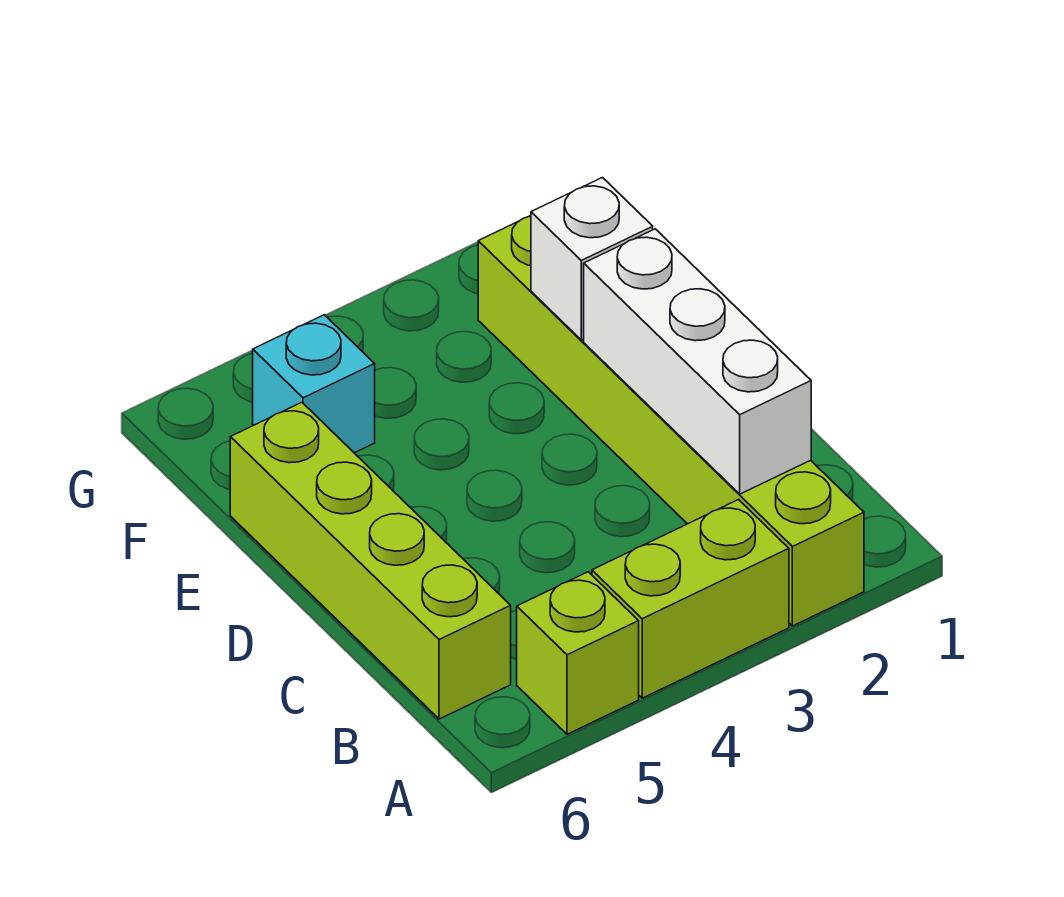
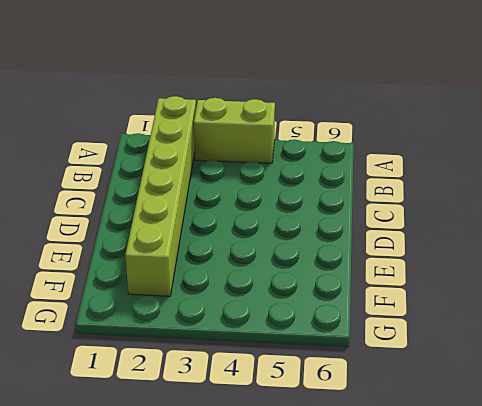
none -> lime 1x1 brick [517,572,639,734]
none -> lime 1x4 brick [230,402,511,719]

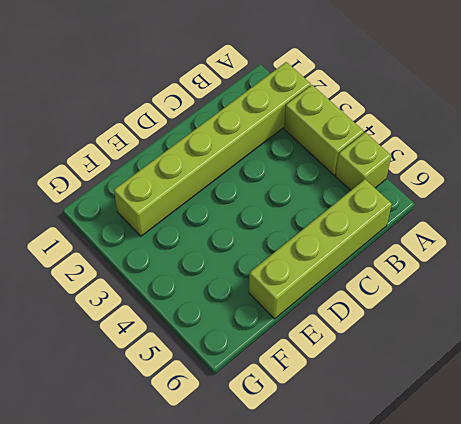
none -> cyan 1x1 brick [253,315,375,453]
none -> white 1x3 brick [584,229,811,494]

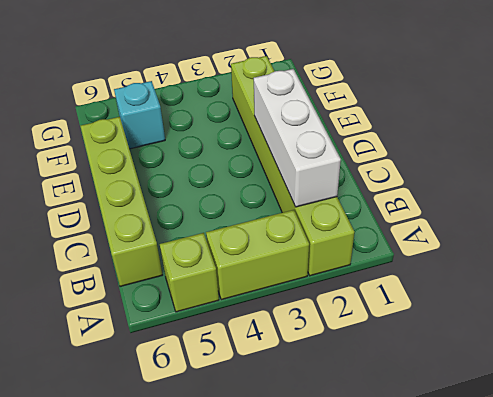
none -> white 1x1 brick [531,178,653,340]

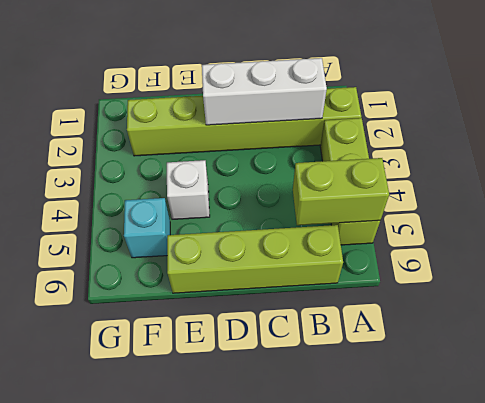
lime 1x2 brick [293,158,389,225] -> none
white 1x1 brick [167,160,210,219] -> white 1x1 brick moved to [531,178,653,340]

